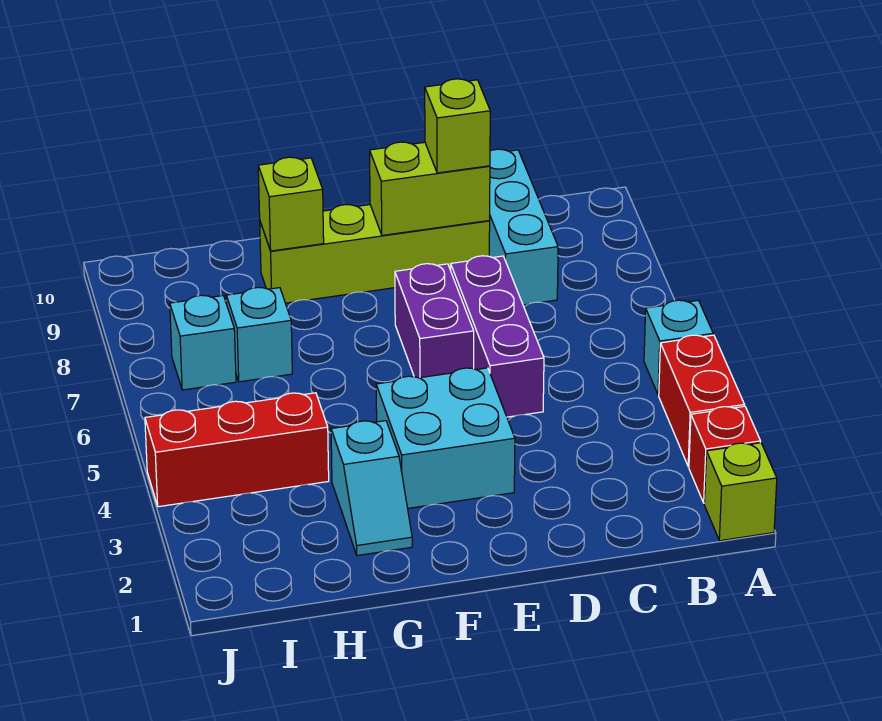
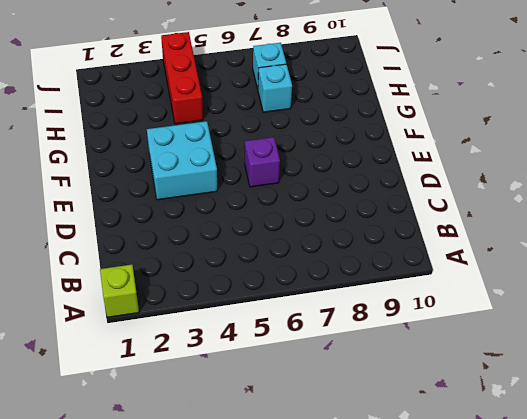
purple 1x1 brick [245,137,280,187] -> purple 1x2 brick [395,264,474,378]
none -> red 1x1 brick [689,406,761,503]
none -> red 1x2 brick [659,335,744,467]
none -> cyan 1x1 brick [644,300,713,395]

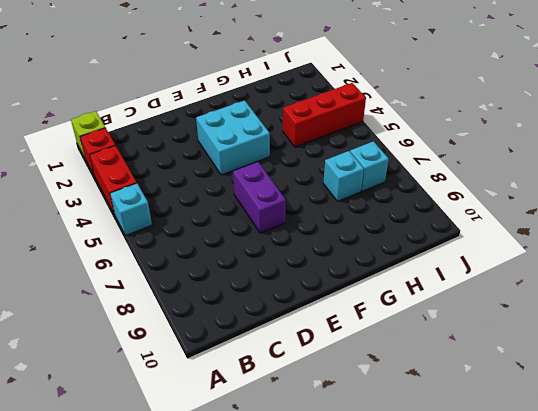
none -> cyan 1x3 brick [489,149,558,305]
none -> purple 1x3 brick [451,256,544,417]
none -> lime 1x4 brick [260,205,490,303]

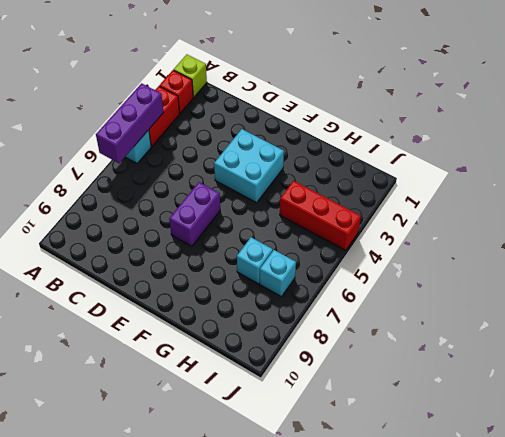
purple 1x3 brick [96,83,164,163] -> purple 1x3 brick moved to [451,256,544,417]
none -> cyan 1x3 brick [489,149,558,305]
none -> lime 1x4 brick [260,205,490,303]
none -> cyan 1x2 slope [331,421,412,556]

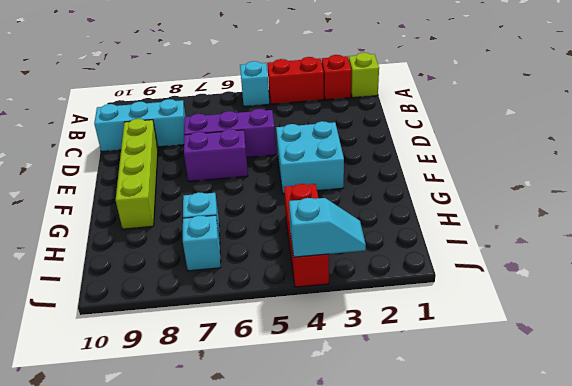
cyan 1x2 slope [289,198,366,257] -> cyan 1x2 slope moved to [331,421,412,556]
none -> lime 1x2 brick [370,142,490,235]
none -> lime 1x1 brick [258,157,324,251]
none -> lime 1x1 brick [425,79,490,173]

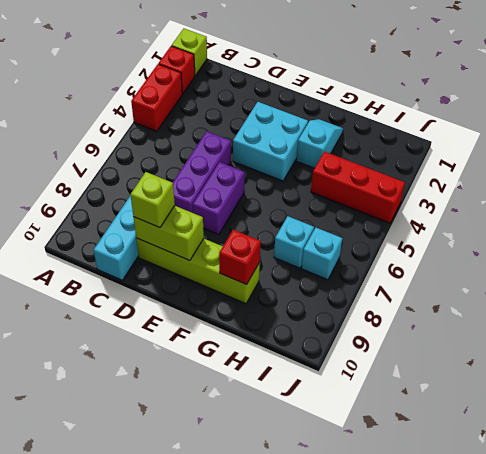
red 1x1 brick [219,230,261,285] -> lime 1x1 brick [258,157,324,251]
none -> cyan 1x1 brick [644,300,713,395]

